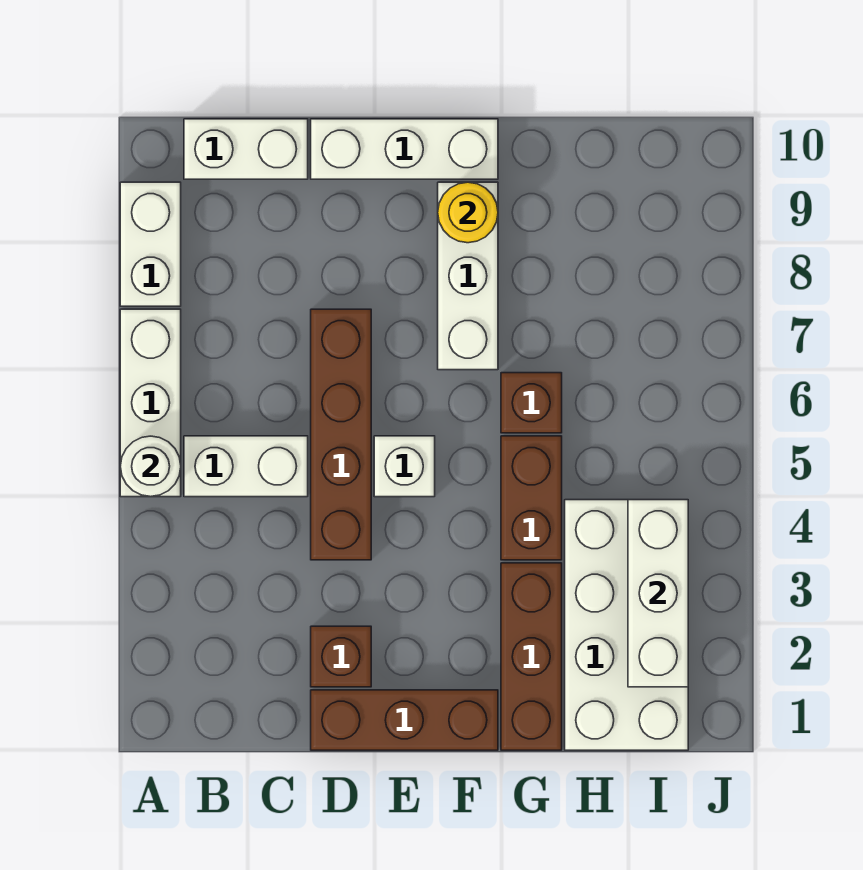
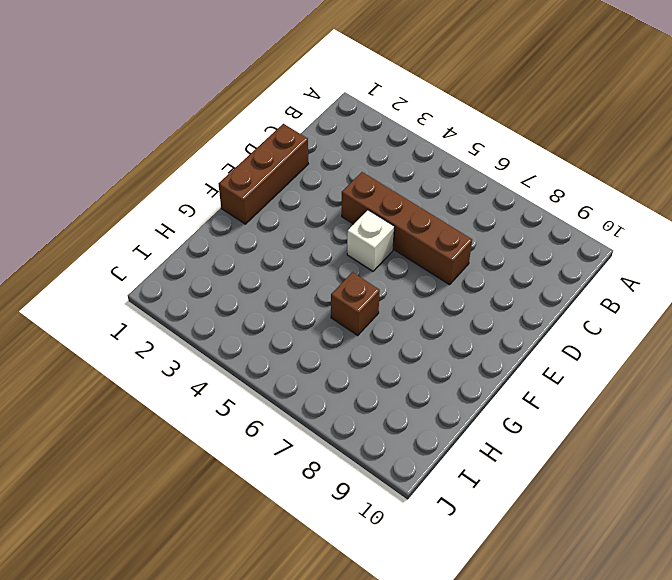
none -> white 1x3 brick [120,309,181,497]
none -> white 1x2 brick [120,182,181,306]
none -> white 1x2 brick [184,436,308,497]

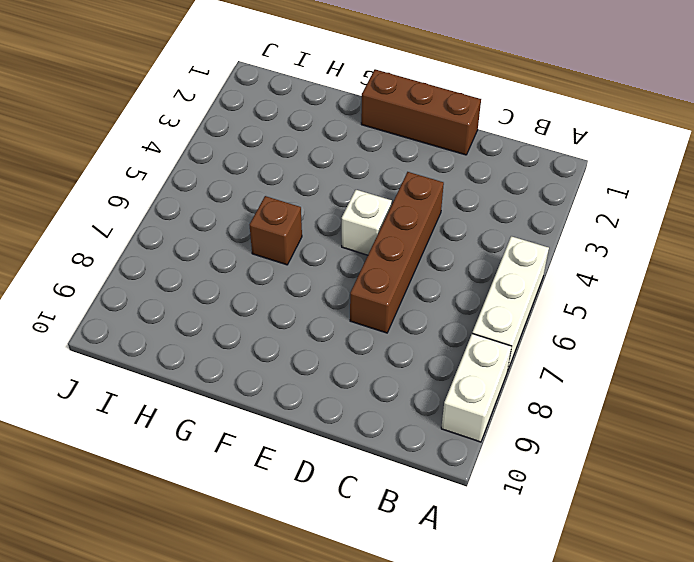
none -> white 1x2 brick [184,436,308,497]
none -> white 1x2 brick [184,119,308,179]
none -> brown 1x1 brick [311,626,371,687]

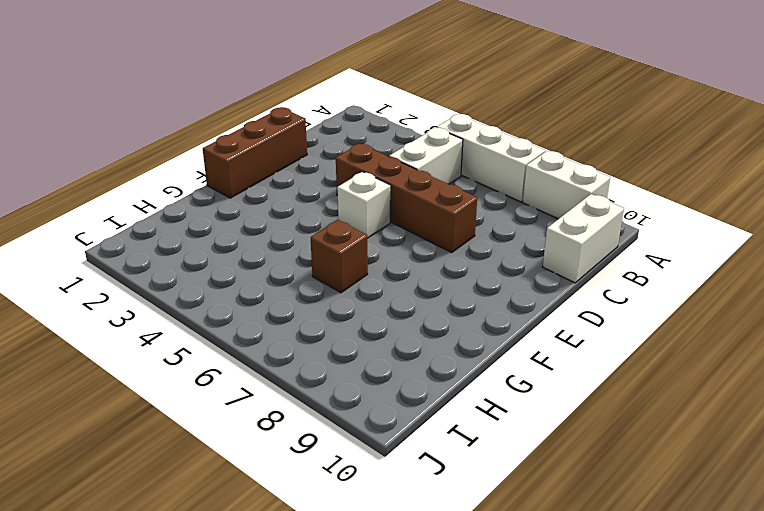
none -> brown 1x1 brick [311,626,371,687]
none -> white 1x3 brick [311,119,498,179]
none -> white 1x3 brick [438,182,498,370]

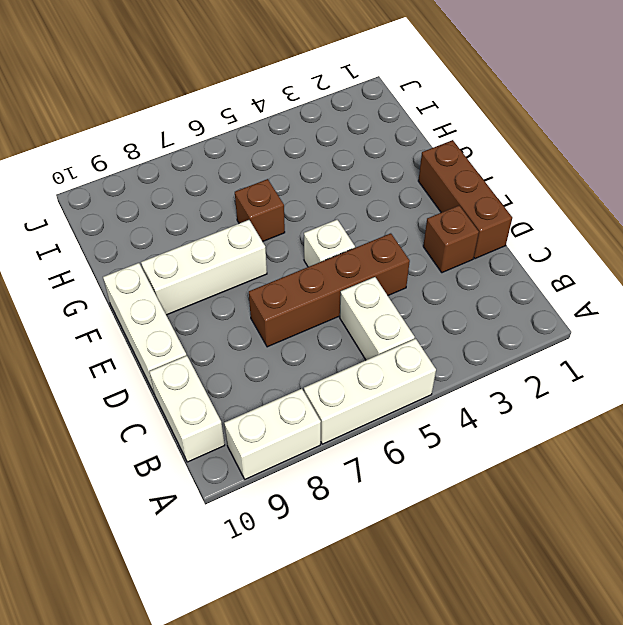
none -> brown 1x3 brick [501,563,562,750]
none -> brown 1x2 brick [501,436,562,560]
none -> white 2x4 brick [565,500,688,750]

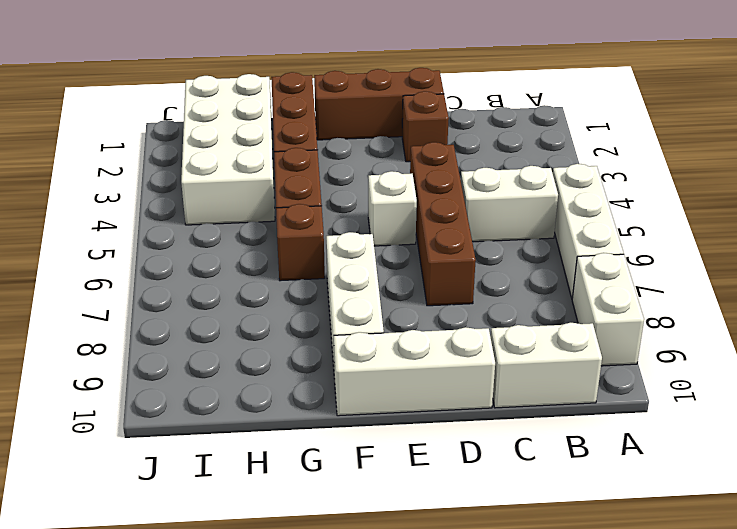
none -> white 1x1 round brick [120,436,181,497]
none -> yellow 1x1 round brick [438,182,498,243]
none -> white 1x3 brick [628,500,688,687]

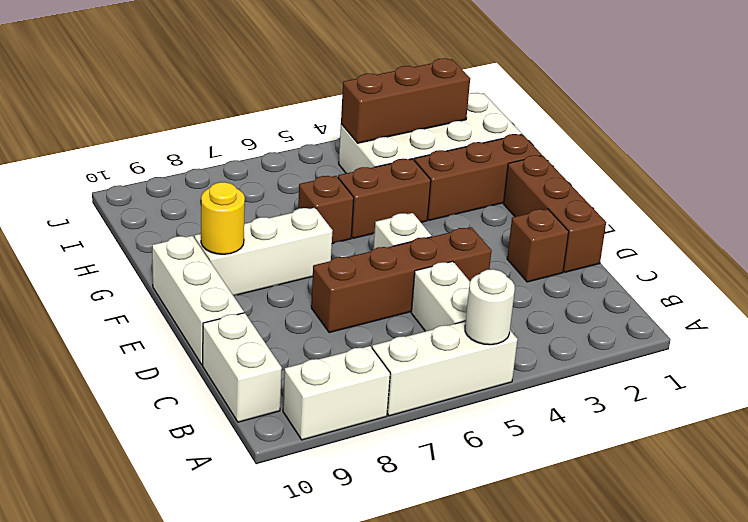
brown 1x3 brick [341,58,470,143] -> white 1x3 brick [628,500,688,687]

